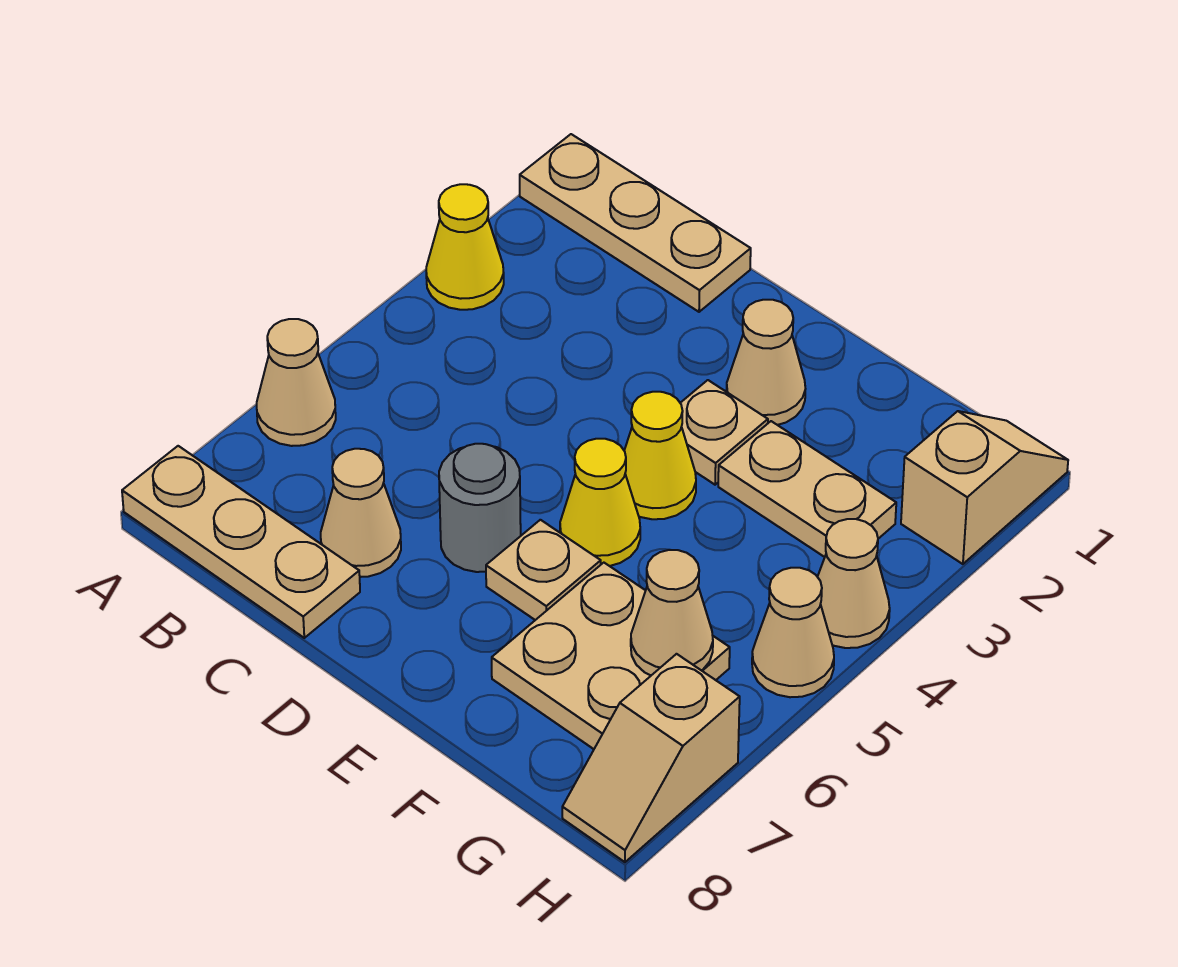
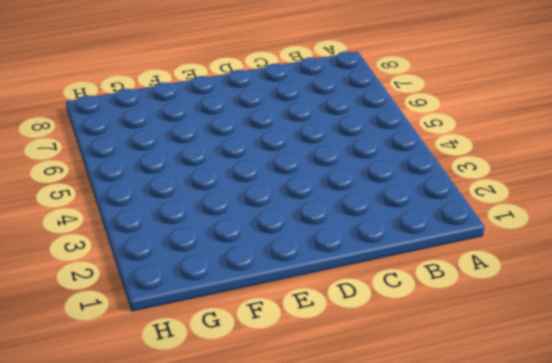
none -> tan 1x3 plate [520,134,751,312]
none -> yellow 1x1 cone [426,184,504,310]
none -> tan 1x1 cone [257,319,336,446]

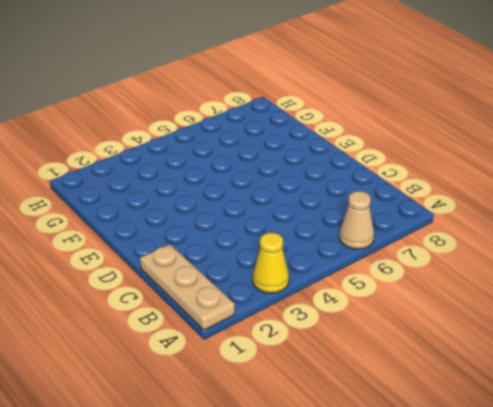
none -> tan 1x3 plate [122,446,360,638]
none -> tan 1x1 cone [321,449,401,577]
none -> grey 1x1 round brick [439,444,521,572]

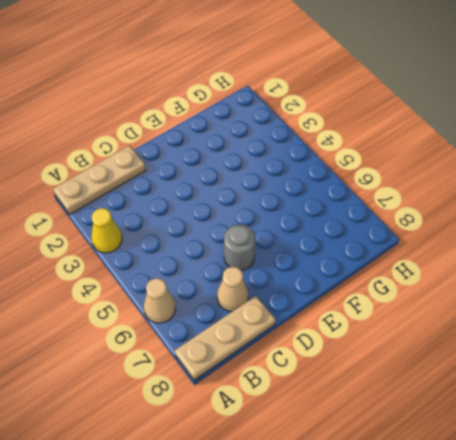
none -> tan 1x1 cone [726,300,805,425]
none -> tan 1x1 plate [681,380,768,485]
none -> yellow 1x1 cone [624,392,696,519]

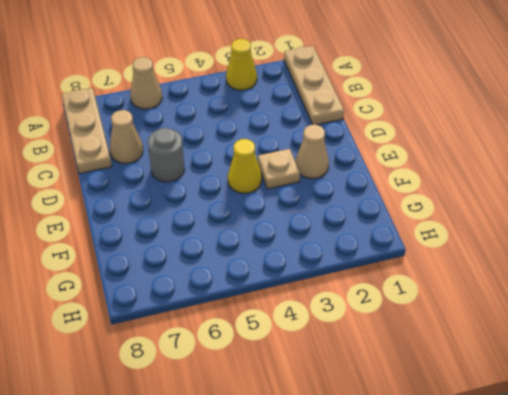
none -> yellow 1x1 cone [560,439,640,566]
none -> tan 1x1 plate [486,520,601,620]
none -> tan 1x2 plate [718,421,896,557]

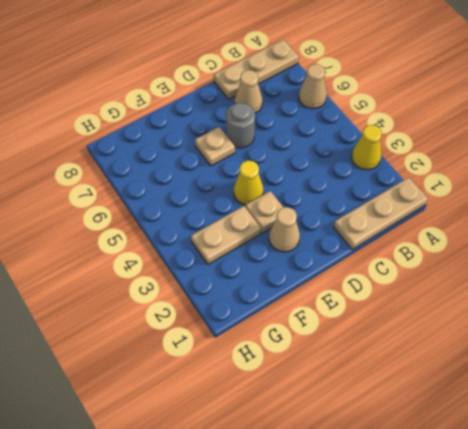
none -> yellow 1x1 cone [560,439,640,566]
none -> tan 2x2 plate [492,563,730,749]
none -> tan 1x2 slope [901,411,1068,564]

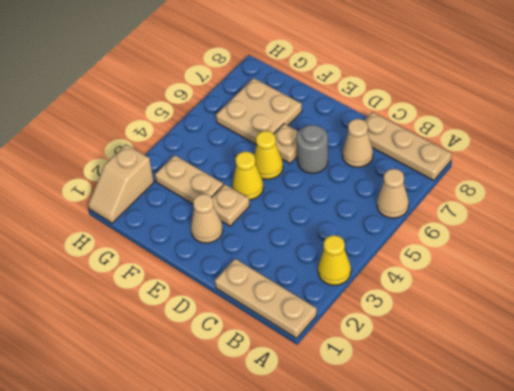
none -> tan 1x1 cone [818,519,890,648]
none -> tan 1x1 cone [752,568,834,697]
none -> tan 1x2 slope [562,654,740,862]

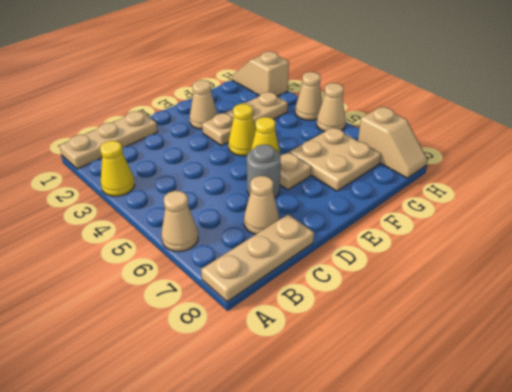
none -> tan 1x1 cone [631,550,713,675]

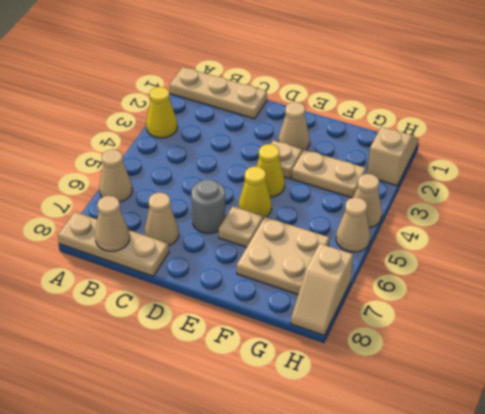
tan 1x1 cone [95,196,130,251] -> tan 1x1 cone moved to [631,550,713,675]

